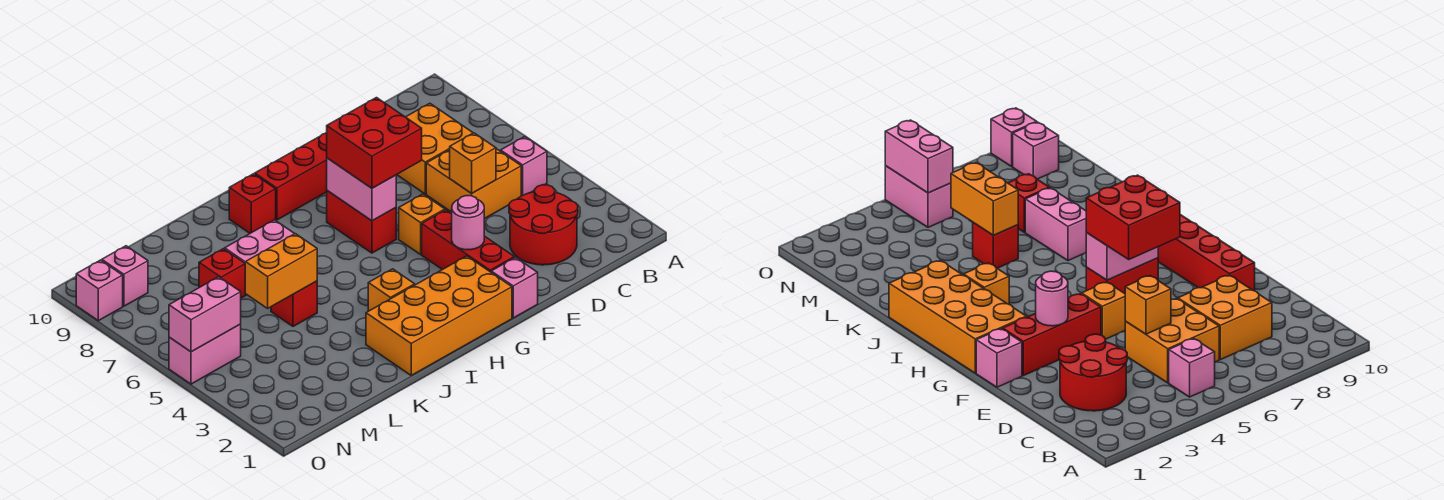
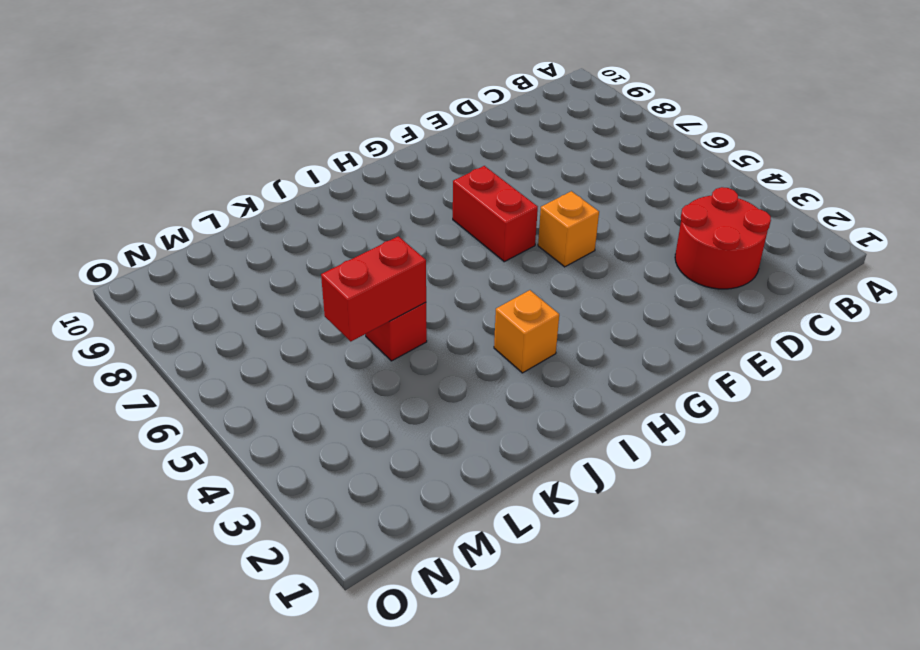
red 1x2 brick [321,236,426,341] -> orange 1x2 brick [245,234,317,308]
none -> pink 1x1 brick [501,137,547,196]
none -> orange 2x2 brick [426,149,521,219]
none -> orange 2x2 brick [397,103,473,194]

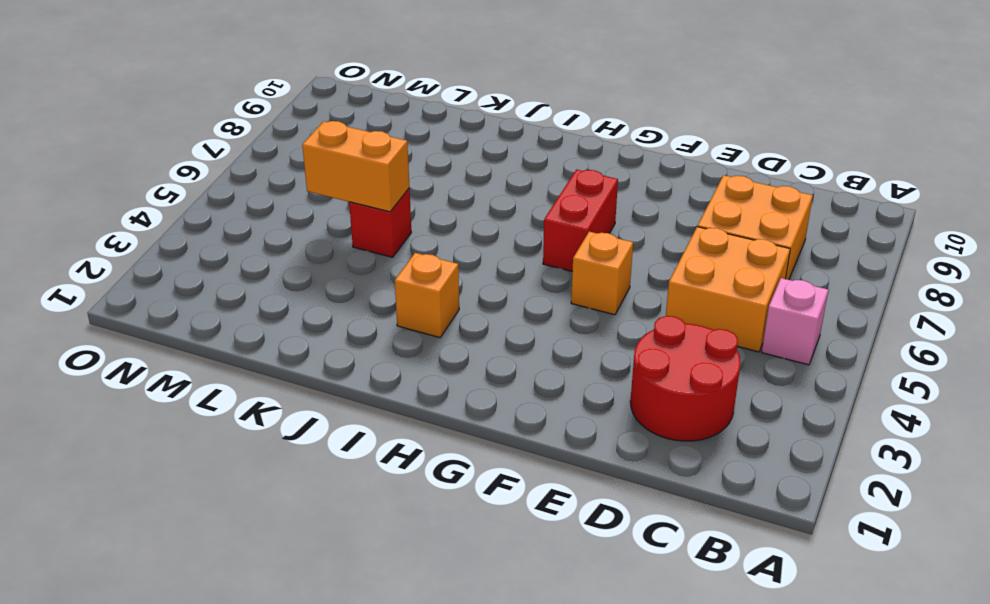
none -> red 1x4 brick [255,133,327,220]
none -> pink 1x1 brick [491,257,538,318]
none -> red 1x3 brick [422,210,514,272]

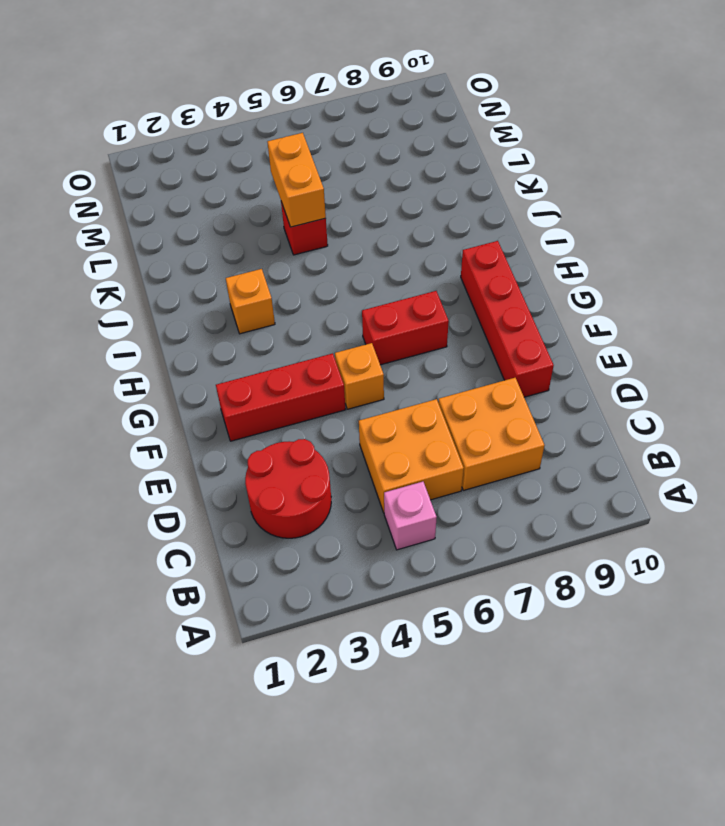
none -> pink 1x1 brick [491,257,538,318]
none -> orange 2x4 brick [366,256,512,375]
none -> red 1x1 brick [229,174,276,233]

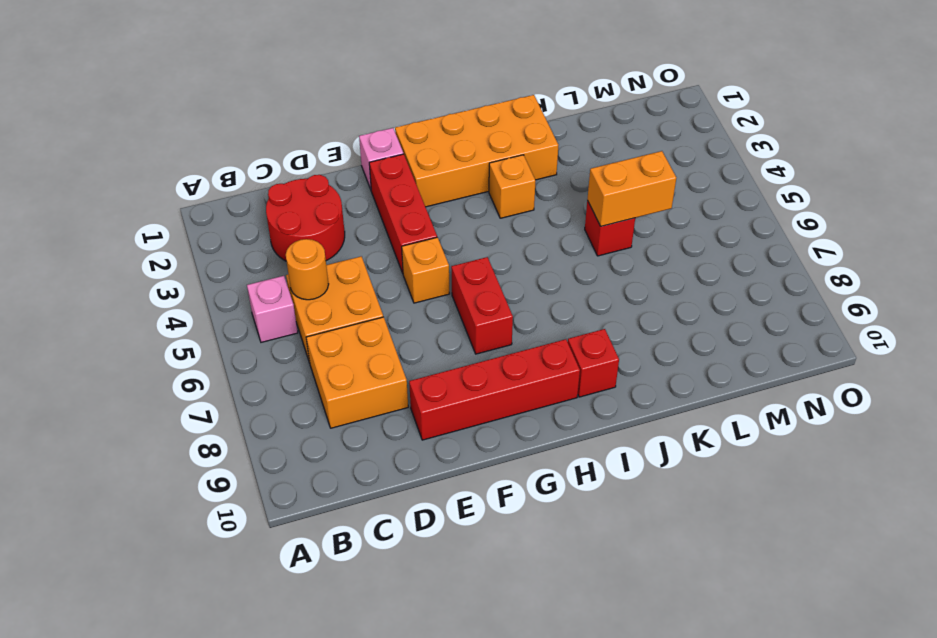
orange 1x1 round brick [286,239,329,300] -> none
none -> pink 1x2 brick [225,220,295,295]
none -> red 1x1 brick [199,249,246,298]
none -> pink 1x2 brick [169,324,241,384]

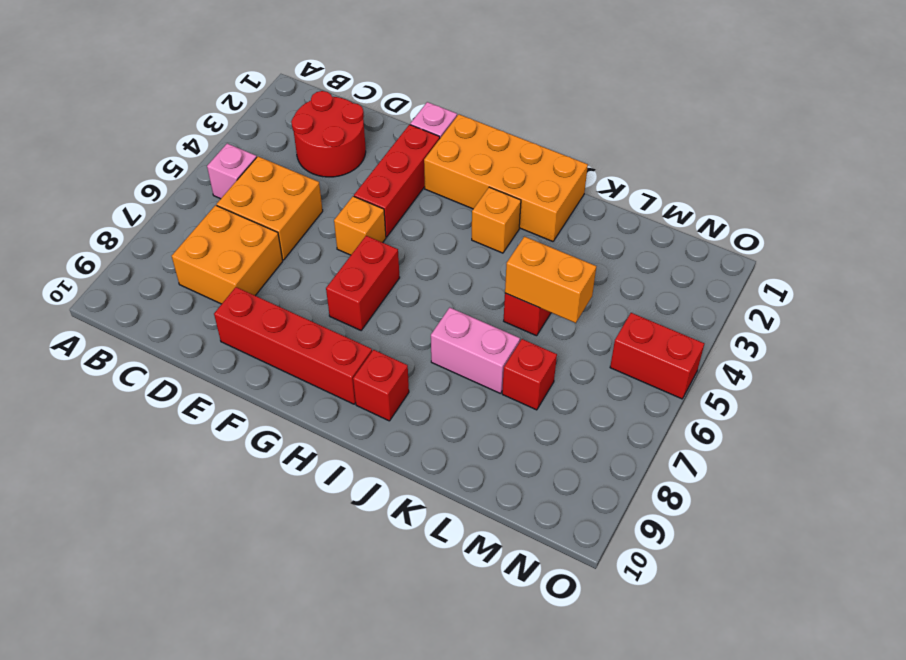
red 1x2 brick [610,313,704,399] -> pink 1x2 brick [169,324,241,384]
none -> pink 1x1 brick [102,246,148,306]
none -> pink 1x1 brick [76,260,123,321]
none -> orange 1x1 brick [450,133,496,193]

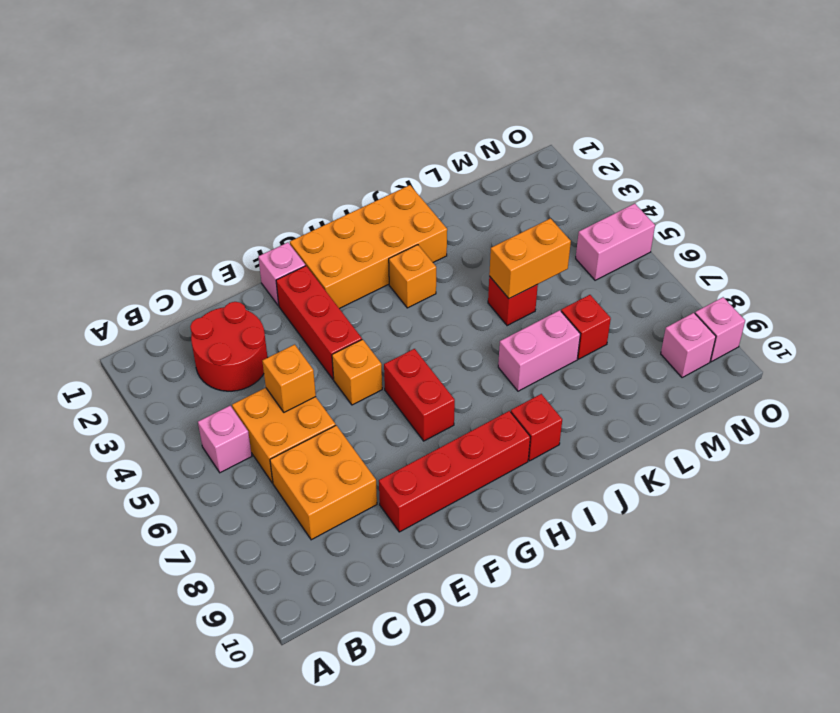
none -> pink 1x1 round brick [451,196,484,250]
none -> pink 1x2 brick [327,158,396,221]
none -> pink 1x2 brick [169,277,241,352]

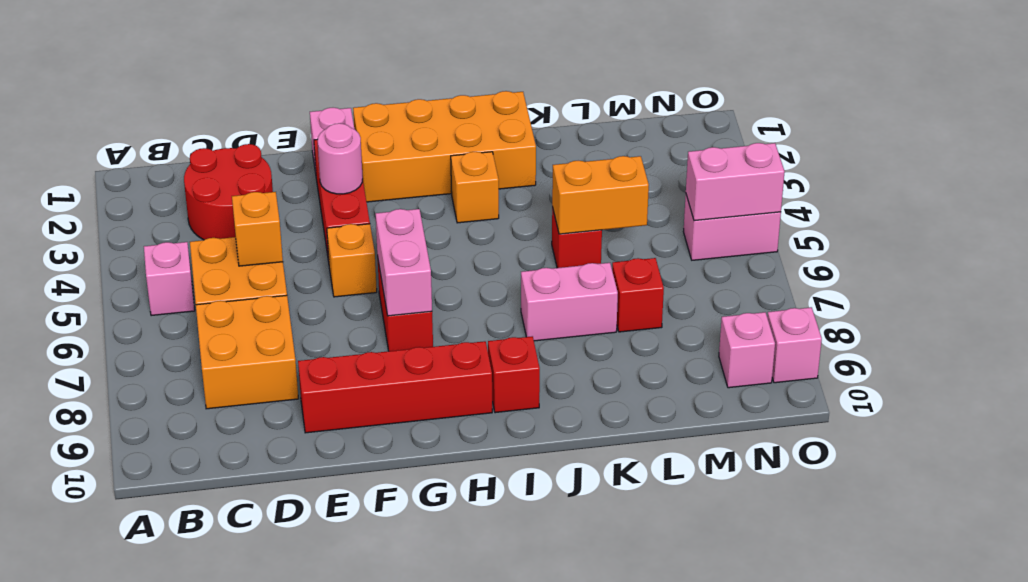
none -> red 2x2 brick [327,98,422,188]

